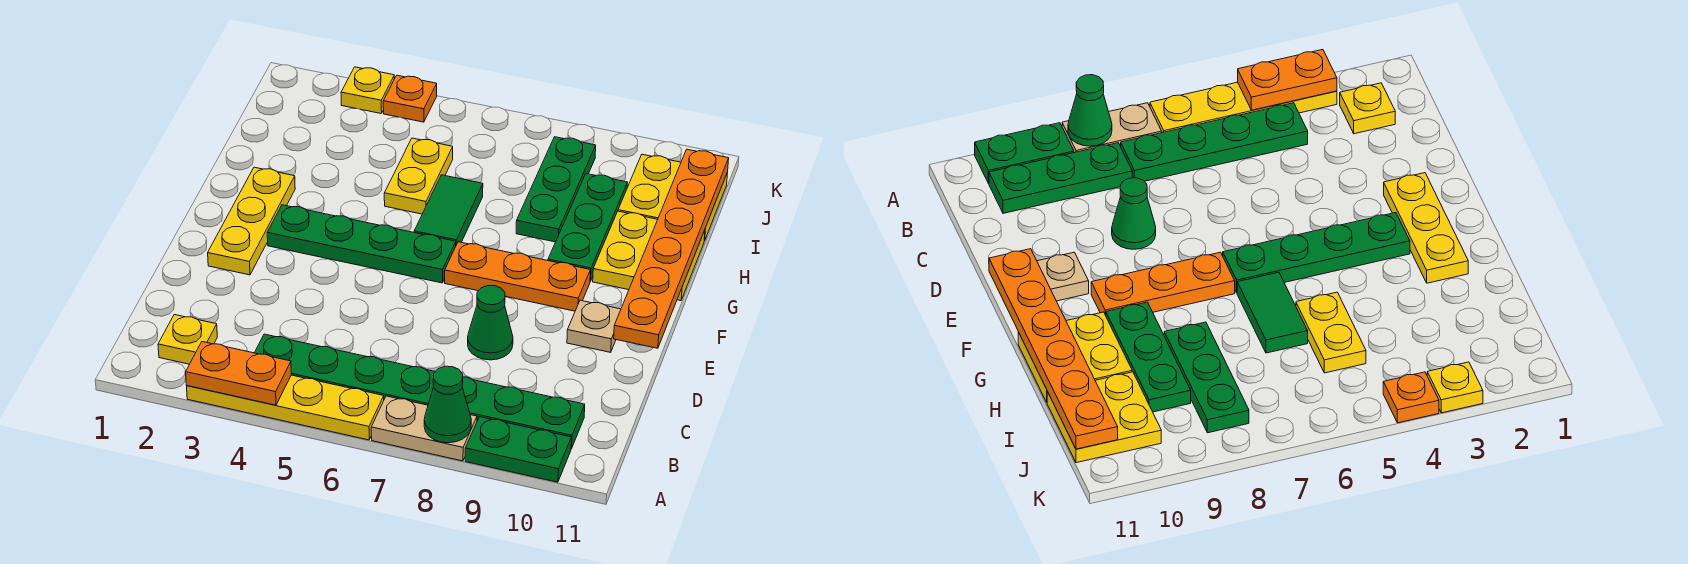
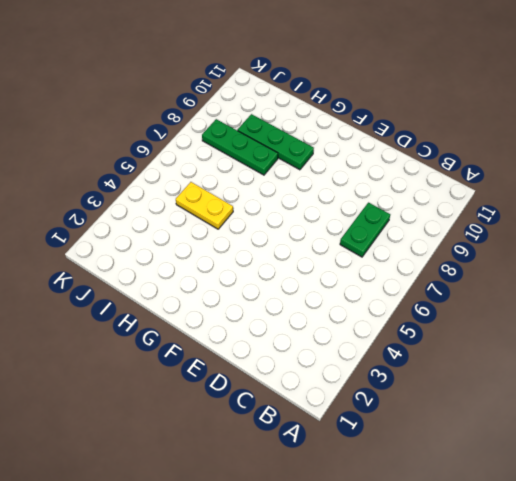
green 1x2 plate [340,203,390,257] -> green 1x2 plate moved to [465,417,571,482]
none -> yellow 1x4 plate [187,375,384,440]
none -> tan 1x2 plate [371,396,477,461]
none -> yellow 1x1 plate [158,315,217,364]

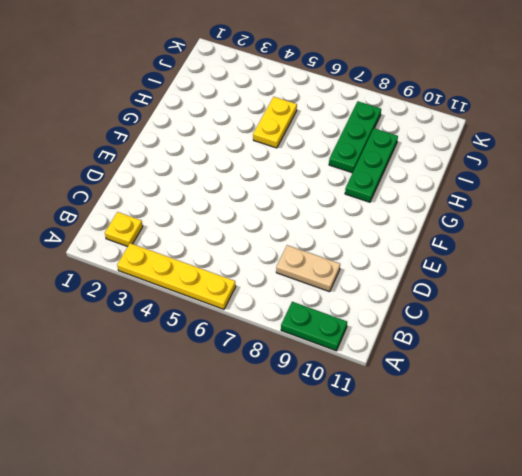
tan 1x2 plate [276,245,340,292] -> tan 1x2 plate moved to [371,396,477,461]
none -> green 1x4 plate [255,334,435,405]
none -> green 1x3 plate [462,377,585,449]
none -> green 1x1 cone [468,286,513,360]

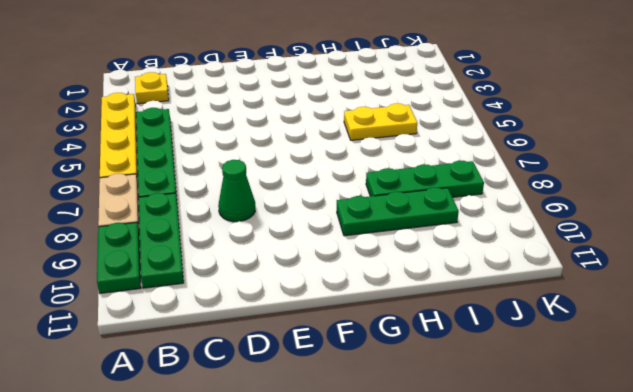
none -> yellow 1x3 plate [208,167,295,275]
none -> tan 1x1 plate [567,300,621,352]
none -> green 1x4 plate [267,205,456,283]

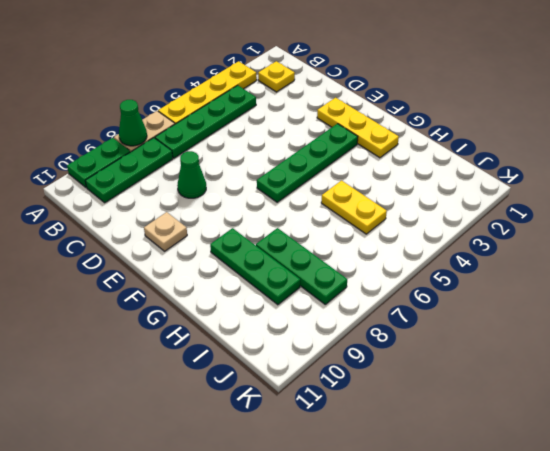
none -> orange 1x3 plate [445,242,590,311]
none -> green 1x2 tile [414,175,483,245]
none -> yellow 2x2 plate [593,211,705,301]

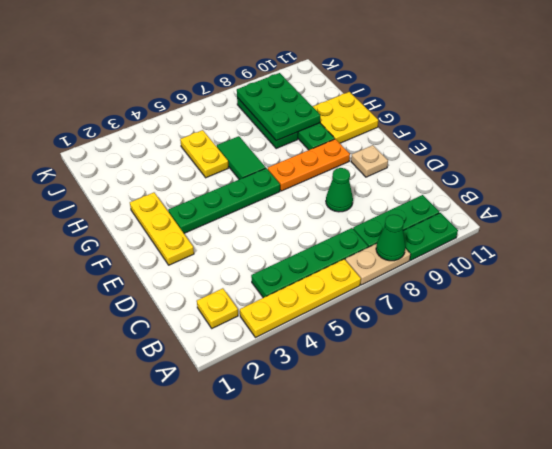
green 2x3 plate [237,73,320,141] -> none
none -> yellow 2x2 plate [618,154,728,241]
none -> yellow 1x1 plate [341,67,394,113]
none -> orange 1x1 plate [383,75,437,122]

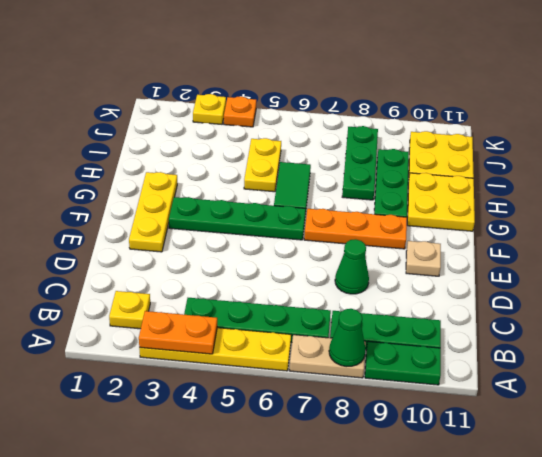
none -> orange 1x6 plate [614,149,729,348]

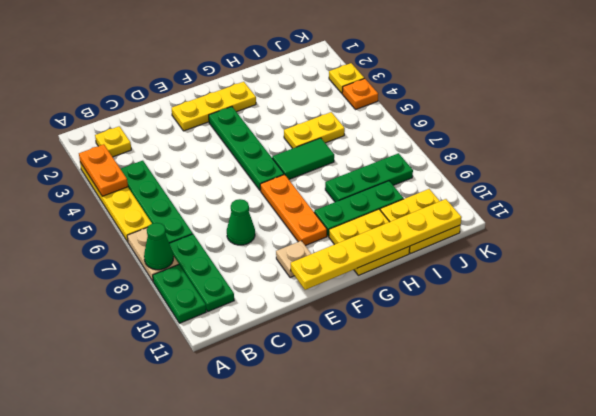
yellow 1x6 plate [291,199,462,290] -> orange 1x6 plate [614,149,729,348]

